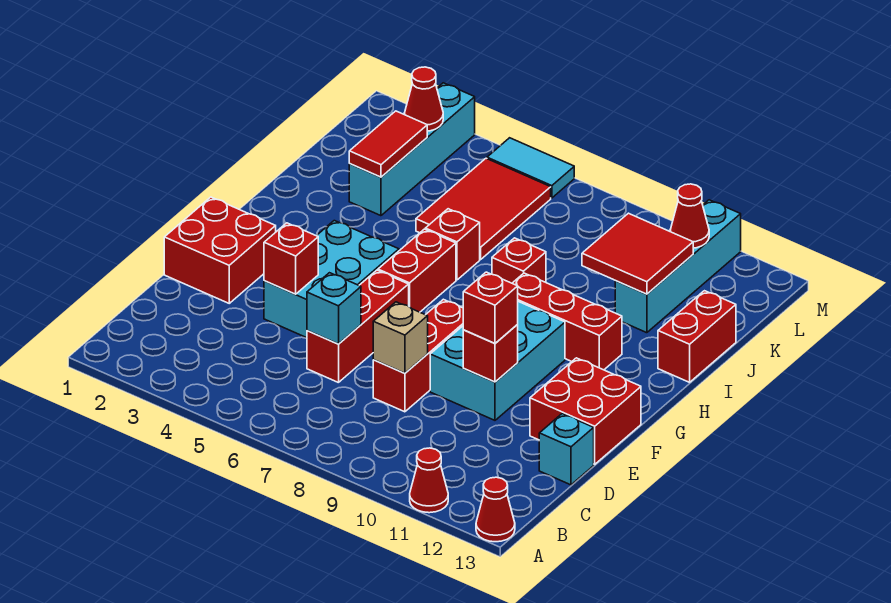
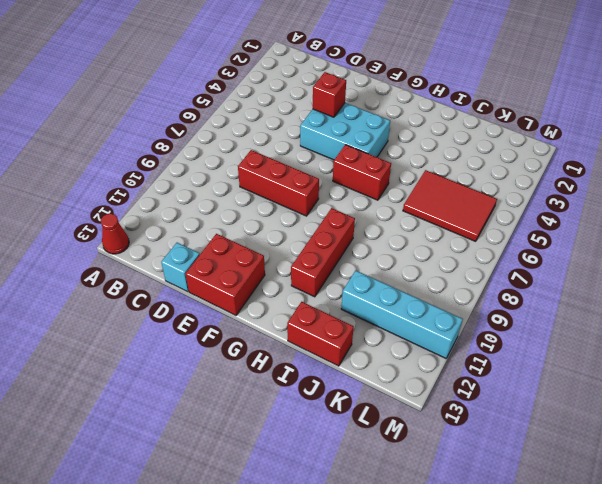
none -> red 1x1 cone [410,448,448,513]
none -> red 1x3 brick [307,270,409,383]
none -> red 2x2 brick [164,197,276,303]

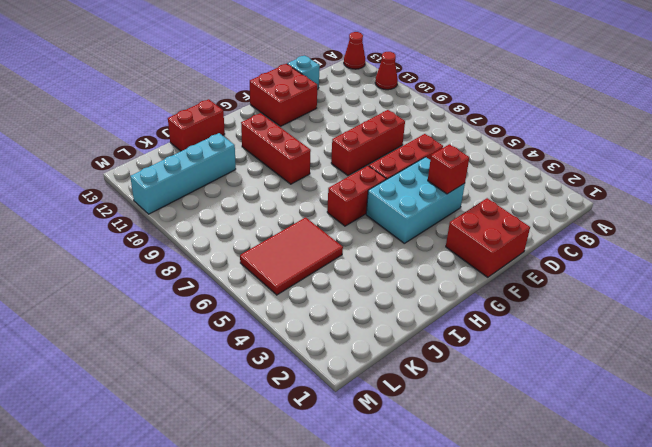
none -> cyan 2x3 brick [430,302,565,420]
none -> red 1x1 brick [425,209,480,280]
none -> red 1x1 brick [492,238,546,283]

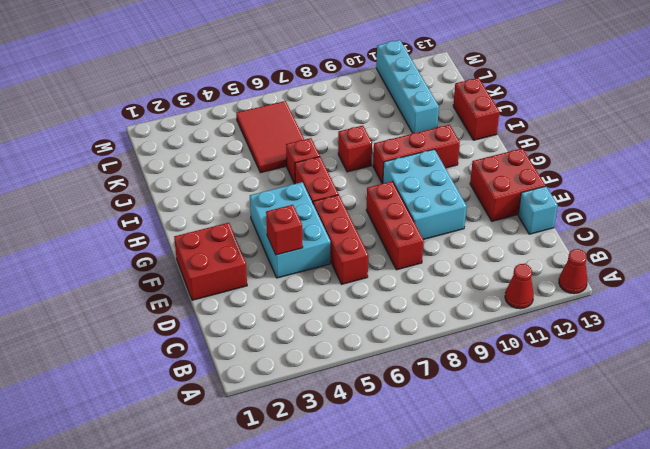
none -> cyan 1x4 brick [349,83,475,216]
none -> cyan 1x2 tile [487,138,574,198]
none -> cyan 1x1 brick [307,273,361,344]

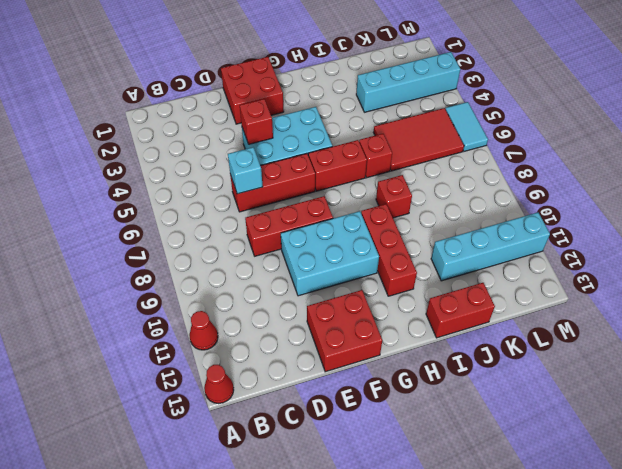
none -> cyan 1x1 brick [539,414,594,485]
none -> tan 1x1 brick [373,302,428,373]
none -> red 1x1 brick [463,325,518,382]

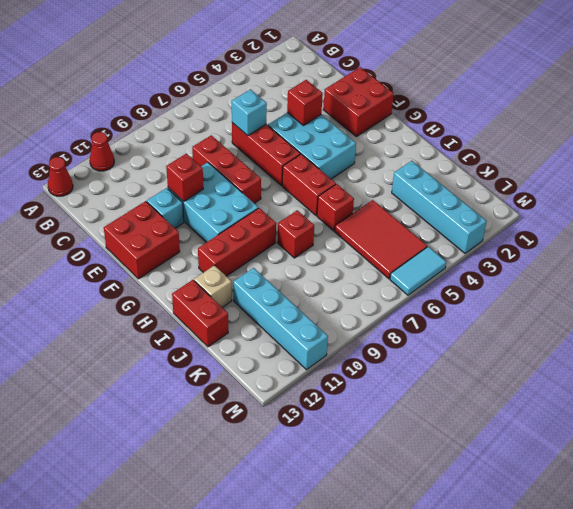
cyan 1x1 brick [147,188,184,228] -> cyan 1x1 brick moved to [539,414,594,485]
tan 1x1 brick [194,265,232,307] -> tan 1x1 brick moved to [373,302,428,373]
none -> red 1x2 tile [349,111,427,177]
none -> red 2x2 tile [582,213,693,294]
none -> red 1x1 cone [405,67,443,131]

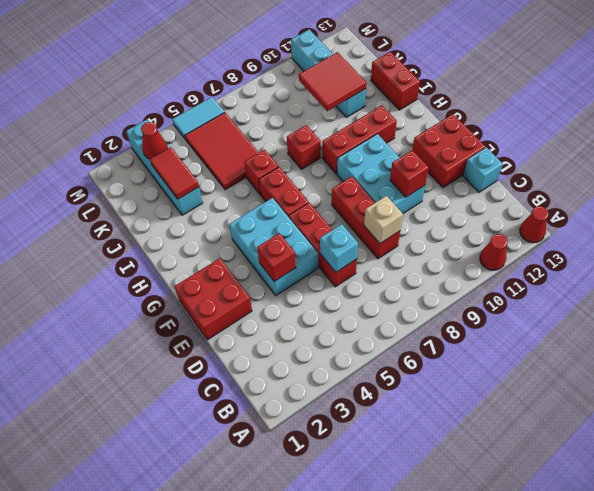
none -> red 1x1 cone [670,184,709,248]
none -> red 1x1 brick [463,272,518,343]

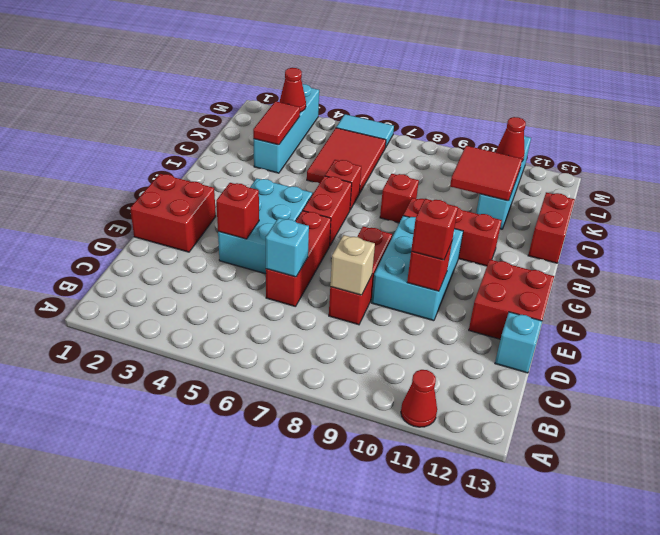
none -> red 1x1 cone [476,477,515,542]

